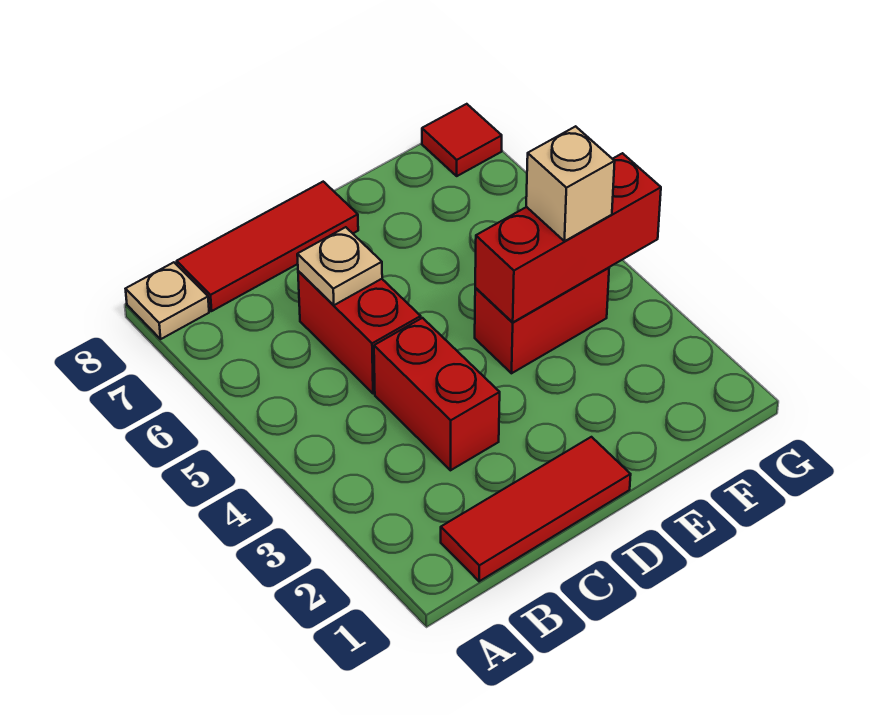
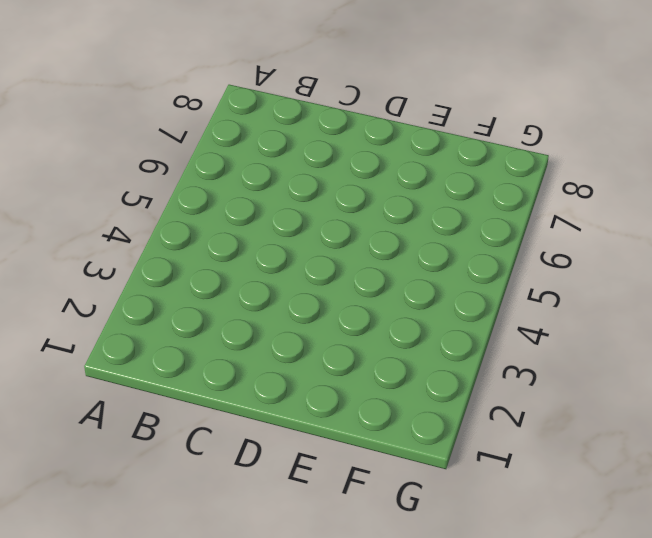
none -> tan 1x1 plate [126,262,209,339]
none -> red 1x3 tile [441,437,631,581]

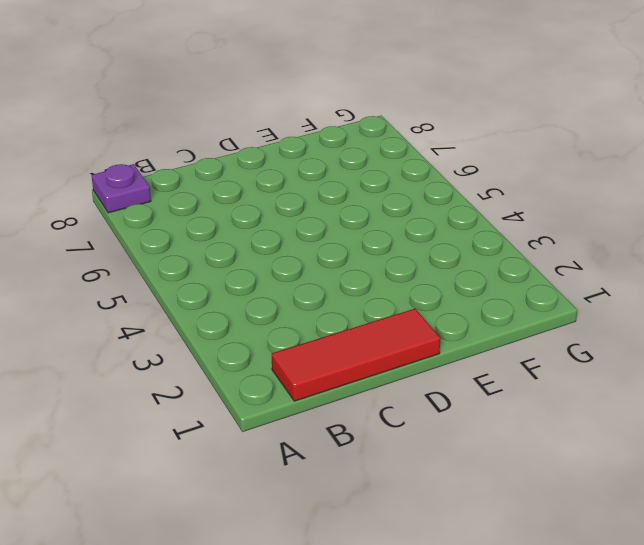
purple 1x1 plate [92,164,151,213] -> tan 1x1 plate [126,262,209,339]
none -> red 1x3 tile [177,182,358,311]
none -> red 1x2 brick [374,318,500,470]

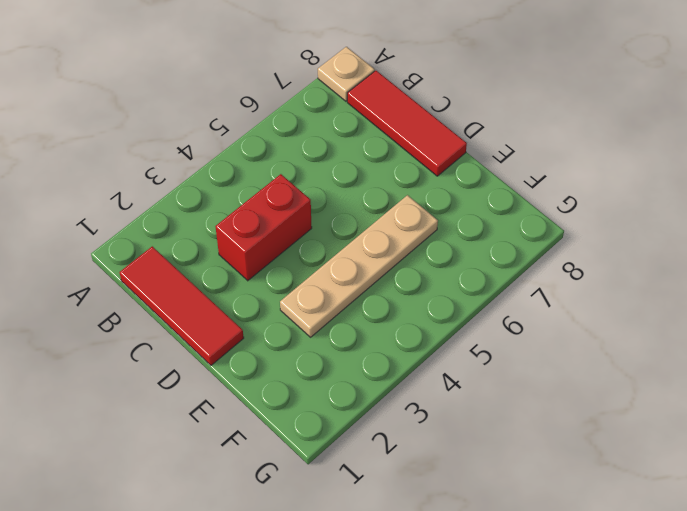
tan 1x4 plate [280,195,438,337] -> red 1x2 brick [475,268,609,373]
none -> red 1x2 brick [298,271,421,394]
none -> red 1x1 tile [422,104,502,176]

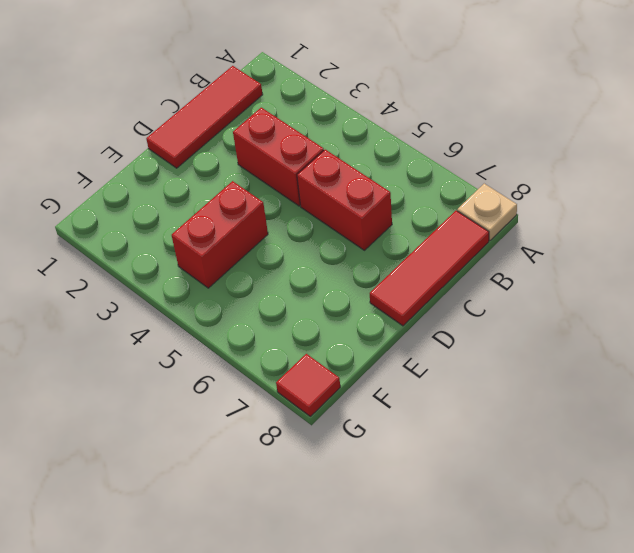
none -> tan 1x1 plate [297,227,382,305]
none -> red 1x3 brick [475,153,661,322]

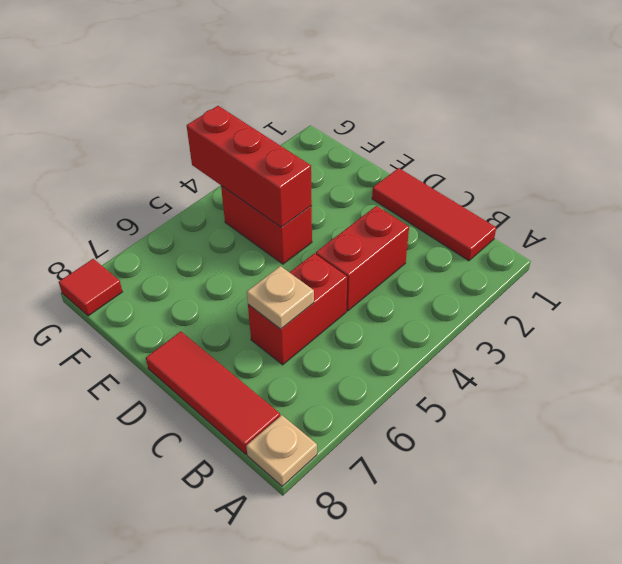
none -> tan 1x1 brick [526,126,615,241]

